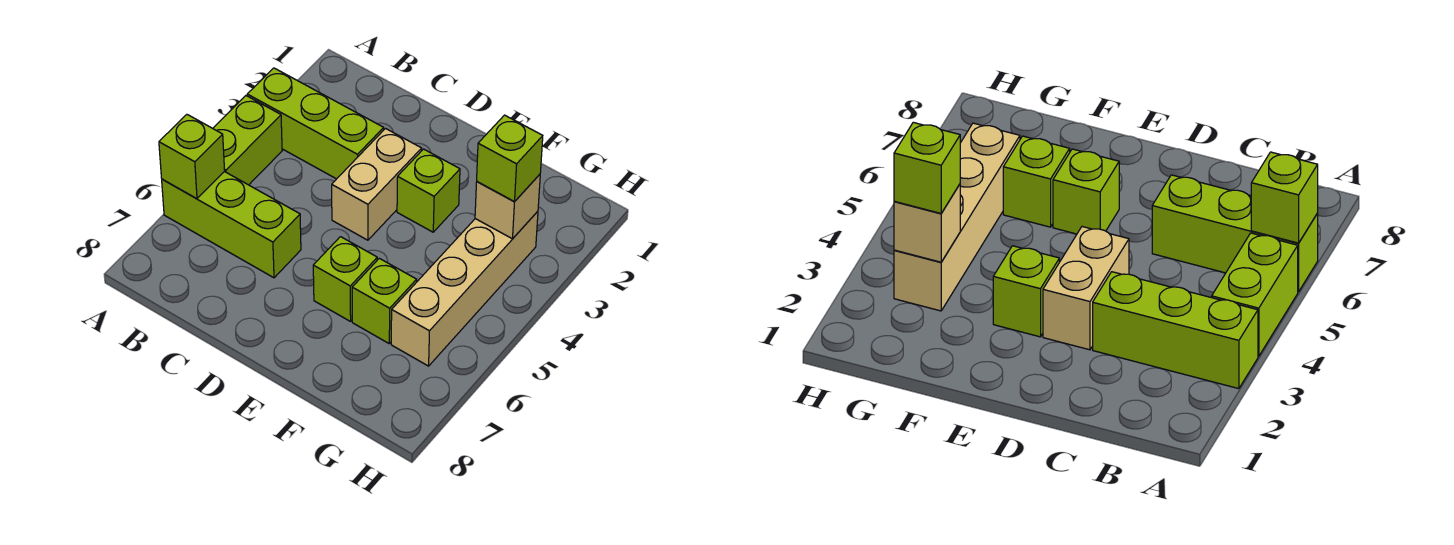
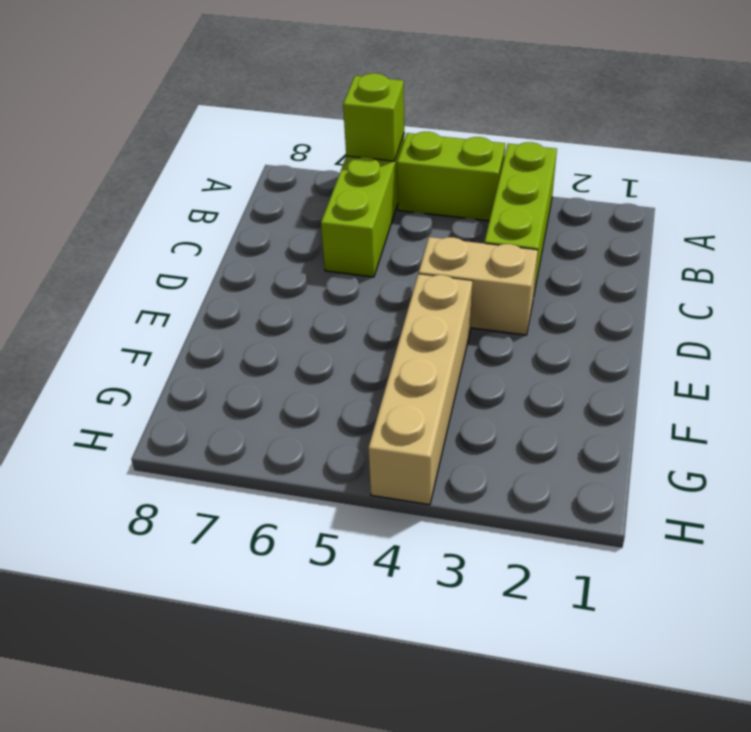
tan 1x4 brick [368,274,472,505] -> tan 1x4 brick turned to [391,211,538,366]
none -> lime 1x1 brick [397,149,460,232]
none -> lime 1x1 brick [313,237,377,321]

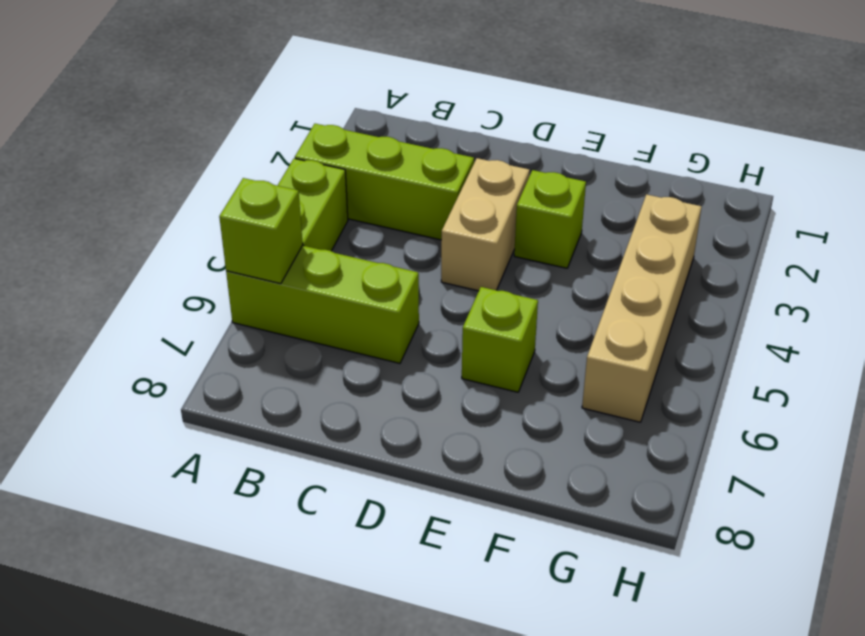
none -> lime 1x1 brick [352,258,417,343]
none -> tan 1x1 brick [475,174,540,239]

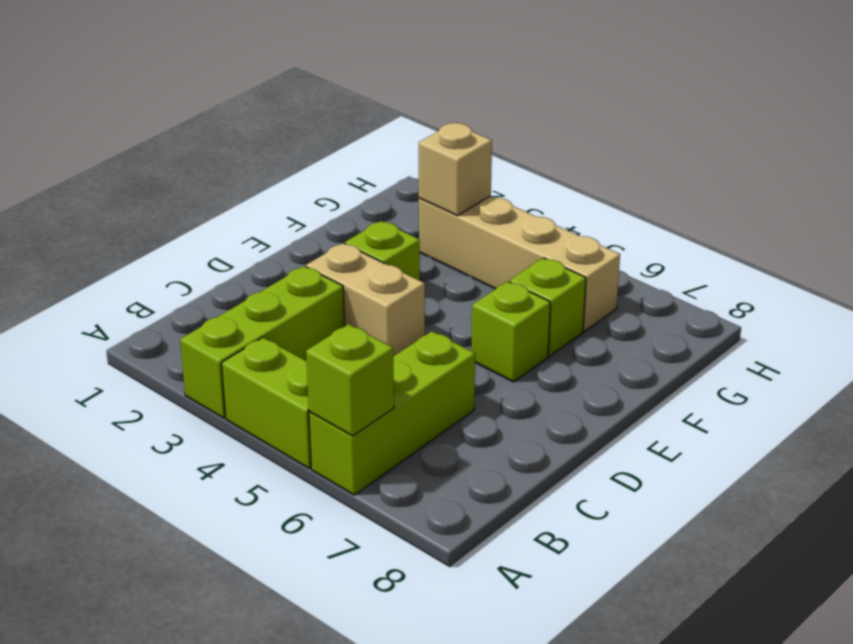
none -> lime 1x1 brick [477,115,543,202]

